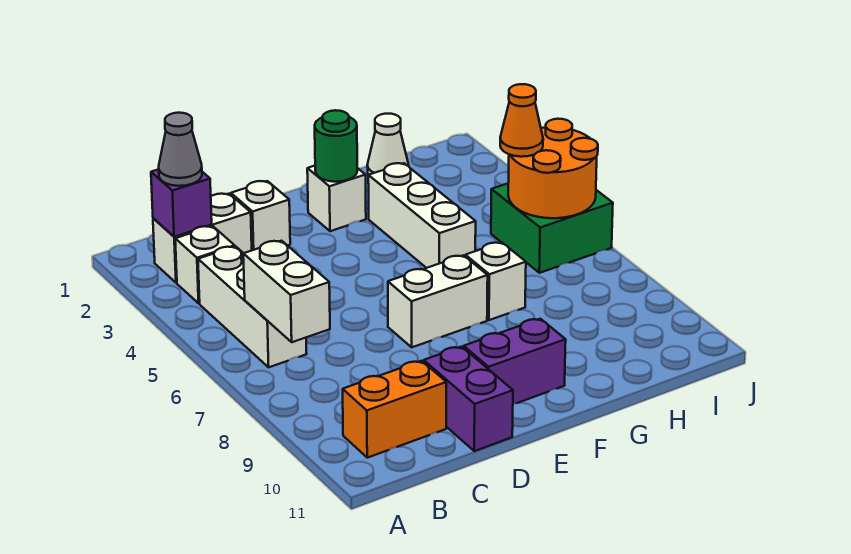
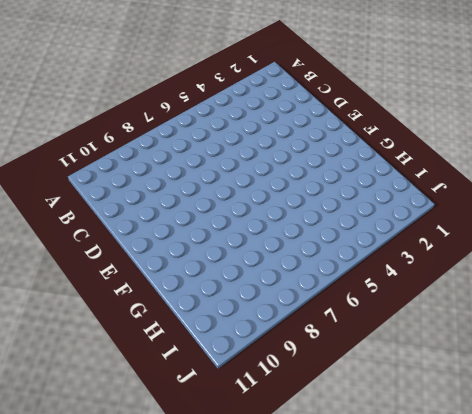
none -> white 1x2 brick [153,194,252,283]
none -> white 1x1 brick [175,226,235,303]
none -> white 1x3 brick [198,246,307,367]

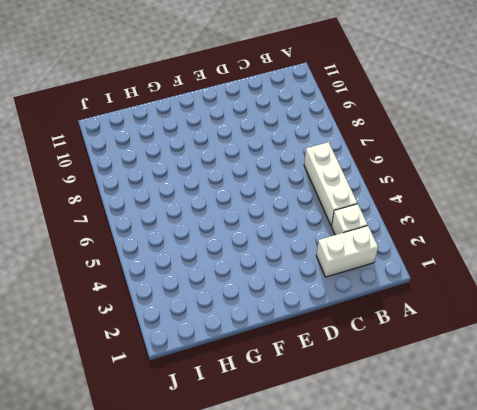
none -> orange 1x2 brick [343,361,446,458]
none -> white 1x1 brick [231,181,290,250]
none -> purple 1x2 brick [424,347,513,451]

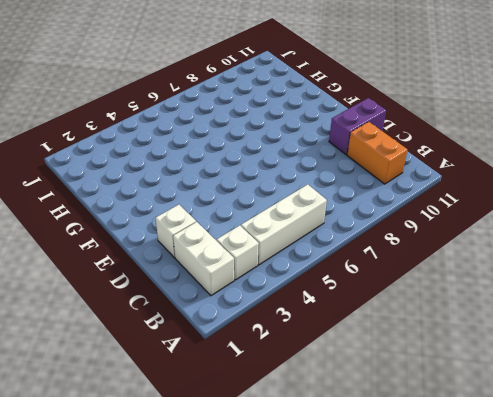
none -> white 1x2 brick [388,255,488,347]
none -> purple 1x2 brick [464,319,566,404]
none -> white 1x1 brick [307,166,366,231]

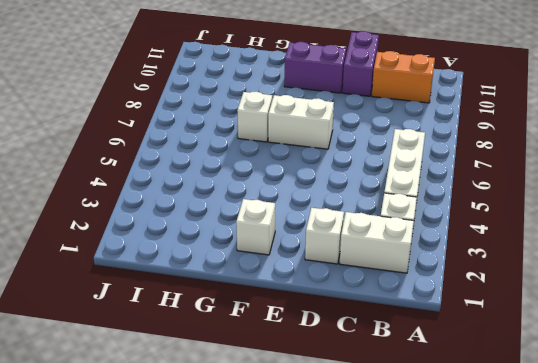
none -> white 1x3 brick [368,163,476,268]
none -> white 1x1 cone [367,114,409,175]
none -> green 2x2 brick [491,184,613,273]

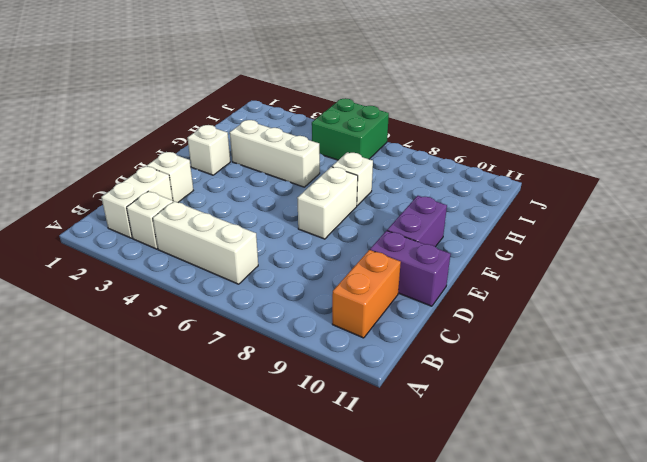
none -> white 1x1 cone [367,114,409,175]
none -> purple 1x1 brick [151,169,212,237]
none -> white 1x2 brick [243,241,330,342]

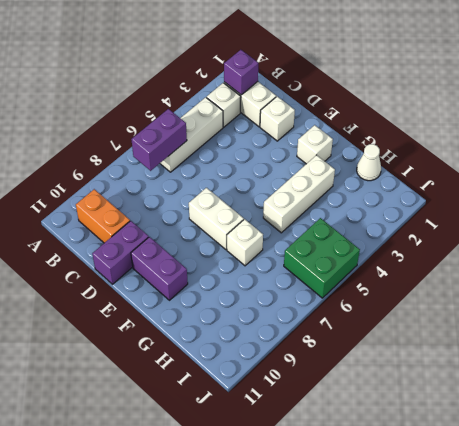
purple 1x2 brick [131,109,187,171] -> white 1x2 brick [243,241,330,342]
none -> green 1x1 round brick [315,110,357,182]
none -> orange 2x2 round brick [508,119,598,218]
none -> grey 1x1 cone [159,113,202,186]

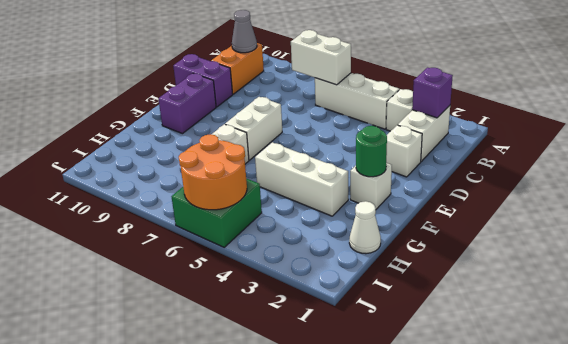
grey 1x1 cone [232,10,257,53] -> grey 1x1 cone moved to [159,113,202,186]
none -> orange 1x1 cone [500,84,543,157]

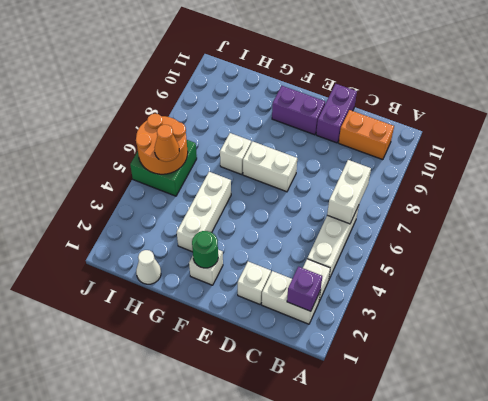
none -> grey 1x1 cone [159,113,202,186]

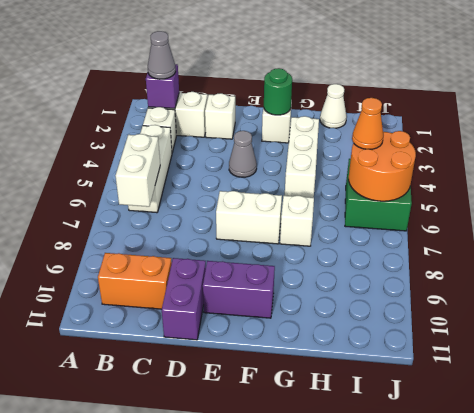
grey 1x1 cone [229,131,257,177] -> none

